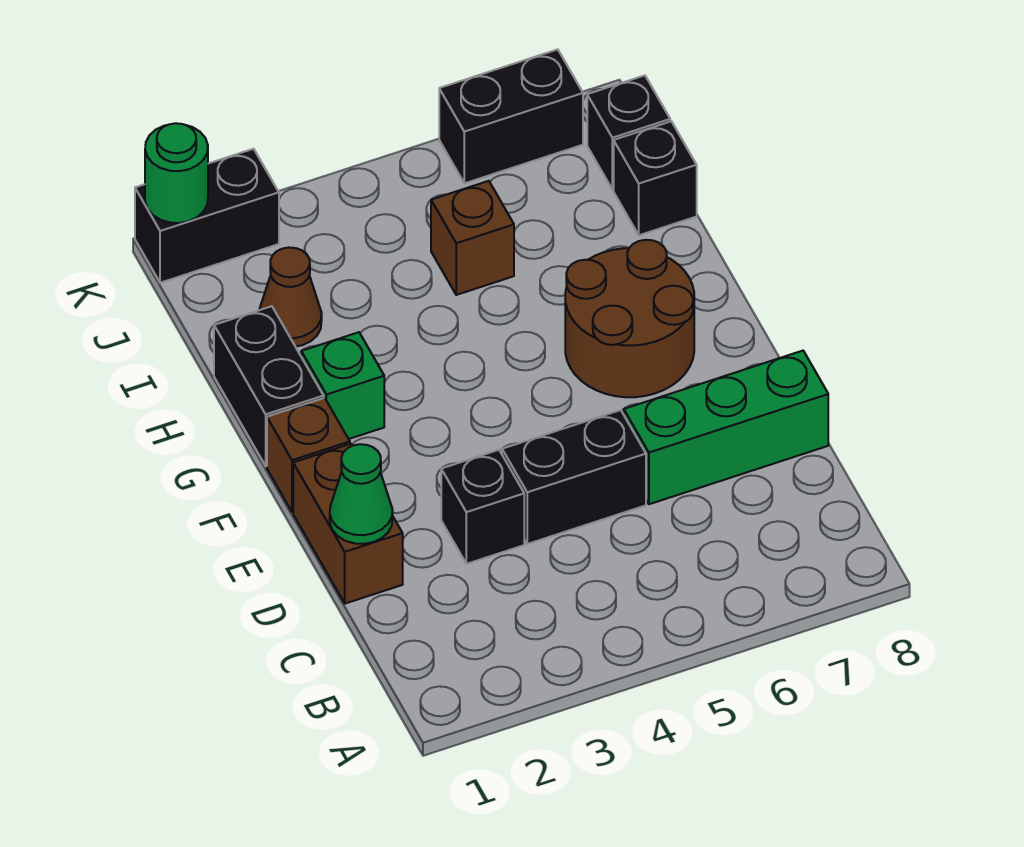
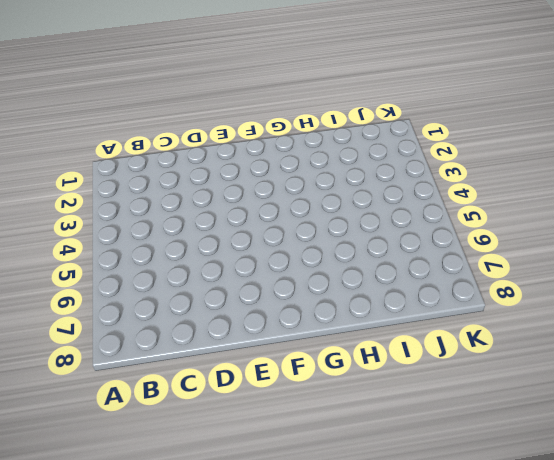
none -> brown 1x2 brick [293,444,403,604]
none -> black 1x1 brick [441,450,524,564]
none -> black 1x2 brick [502,410,646,544]

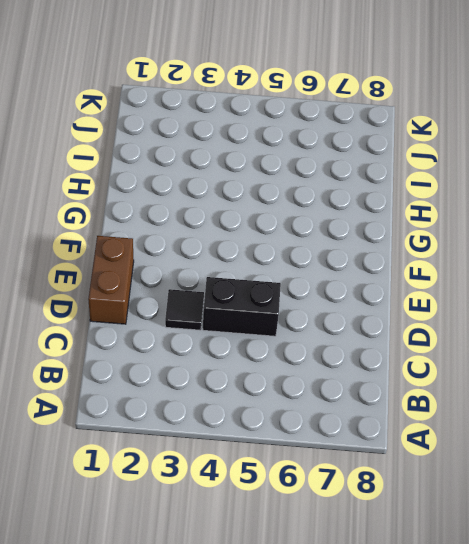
black 1x1 tile [165,289,204,330] -> black 1x1 brick [441,450,524,564]
none -> green 1x3 brick [624,351,828,504]
none -> brown 1x1 brick [267,398,350,512]
none -> brown 2x2 round brick [565,240,694,397]

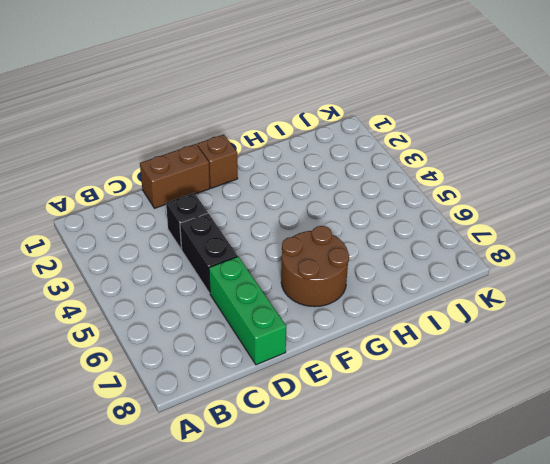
none -> black 1x2 brick [214,306,324,466]
none -> green 1x1 brick [301,332,384,439]
none -> brown 1x1 cone [259,248,322,347]

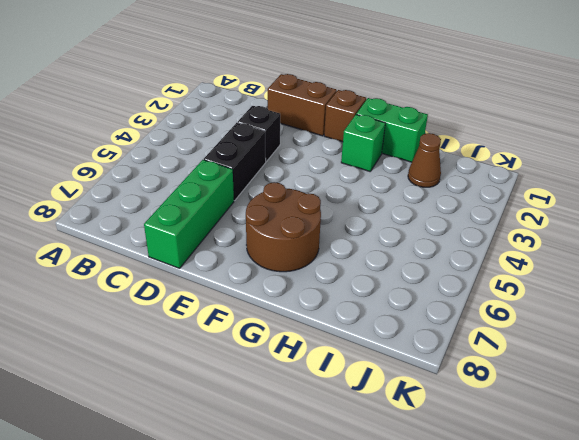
green 1x2 brick [356,98,428,162] -> black 1x2 brick [214,306,324,466]
none -> brown 1x1 brick [431,181,514,295]
none -> black 1x1 brick [614,121,697,235]
none -> black 1x1 brick [587,76,670,189]

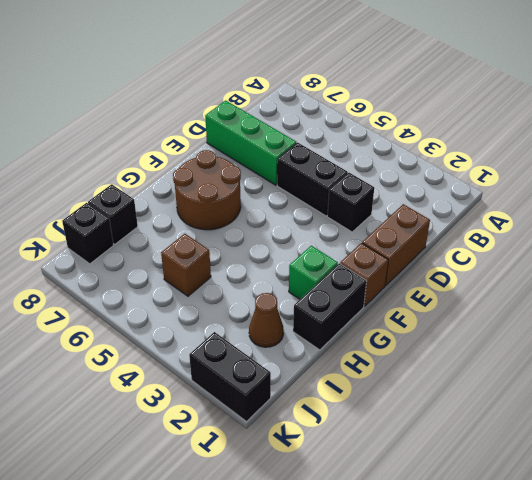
none -> black 1x2 brick [439,49,583,183]
none -> green 1x1 cone [330,444,393,544]
none -> green 1x1 round brick [145,123,208,223]

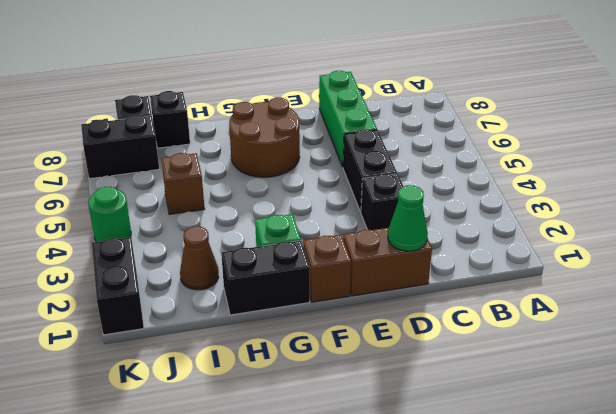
black 1x2 brick [81,115,159,179] -> black 1x2 brick turned to [439,49,583,183]
green 1x1 round brick [88,187,131,242] -> green 1x1 round brick moved to [145,123,208,223]

